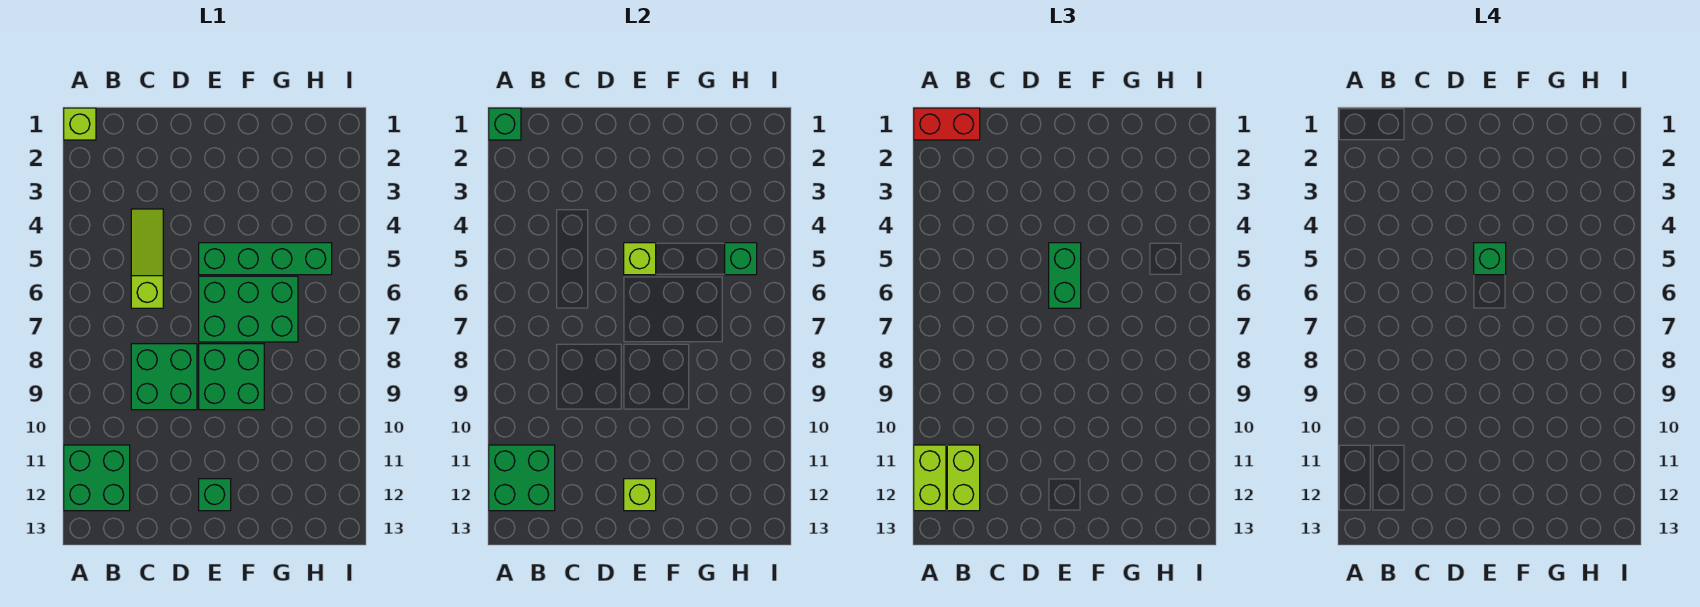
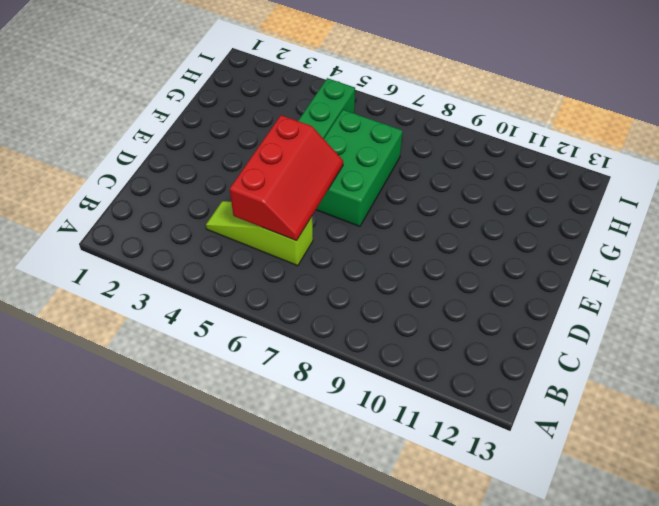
red 2x3 slope [230,115,343,241] -> lime 1x1 brick [624,243,656,275]
none -> lime 1x1 brick [64,108,96,140]
none -> green 2x2 brick [64,445,130,511]
none -> green 2x2 brick [131,344,197,410]

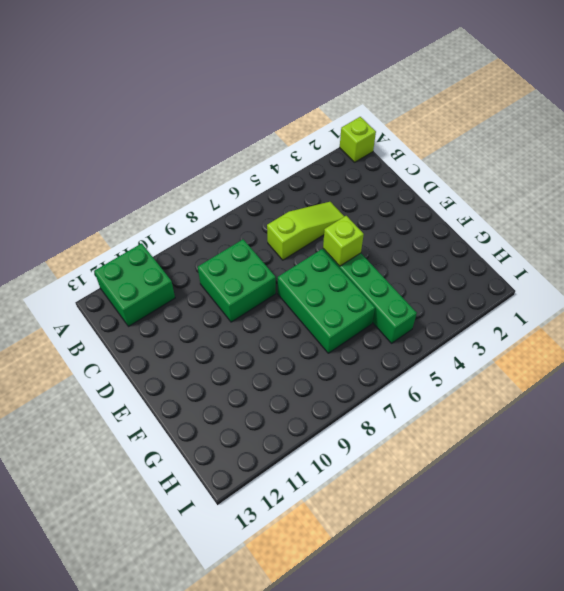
none -> green 2x2 brick [199,344,264,410]
none -> green 1x1 brick [199,479,231,511]
none -> green 1x1 brick [489,108,521,140]

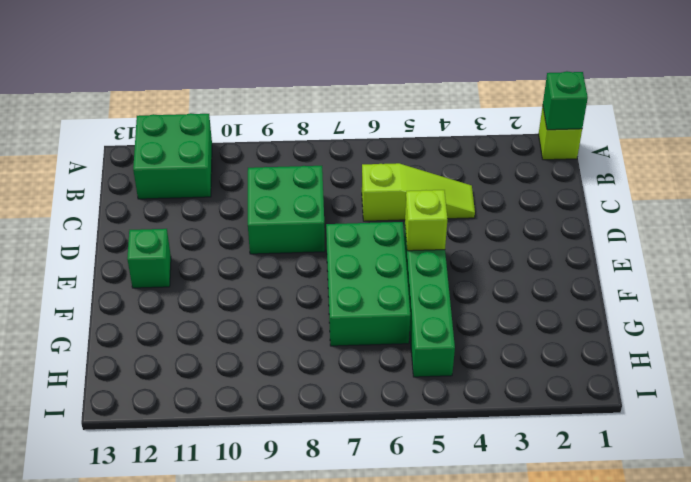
none -> green 2x2 brick [199,344,264,410]
none -> green 2x2 brick [489,445,555,511]
none -> lime 1x1 brick [624,479,656,511]

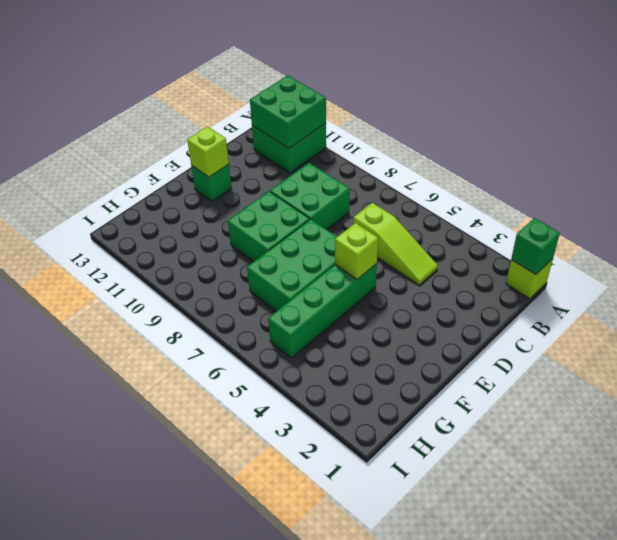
none -> green 1x1 brick [725,243,757,275]
none -> red 1x2 brick [914,108,980,140]
none -> lime 1x2 brick [914,445,946,511]

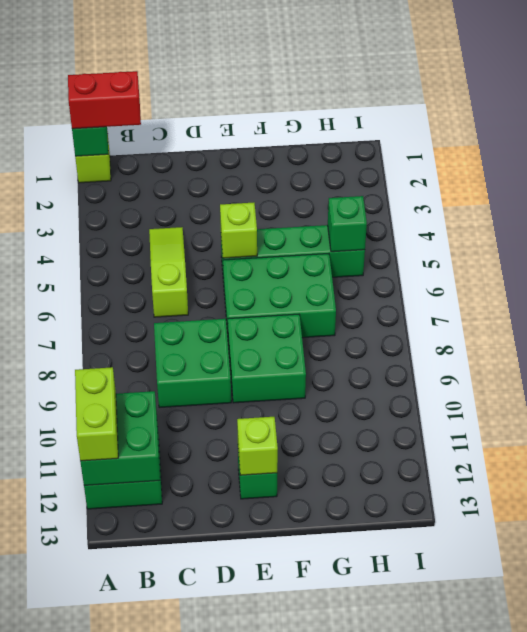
none -> lime 1x2 brick [947,445,980,511]
none -> green 1x2 brick [1049,243,1081,308]
none -> green 1x1 brick [1474,243,1506,275]

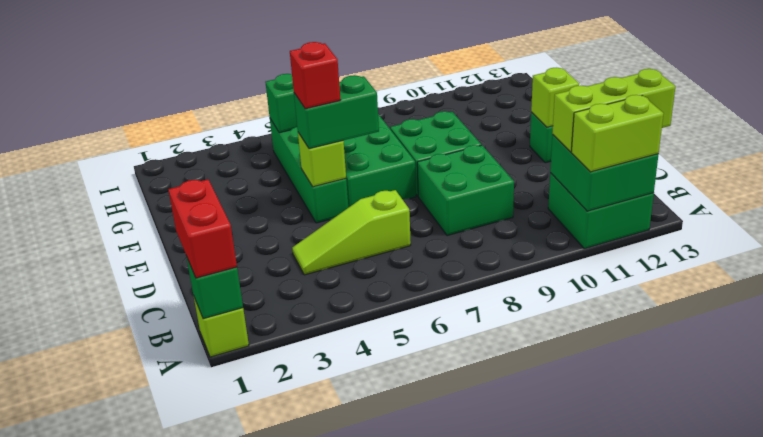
lime 1x3 brick [552,69,676,152] -> lime 1x2 brick [947,445,980,511]
red 1x1 brick [290,42,340,109] -> green 1x1 brick [1474,243,1506,275]

